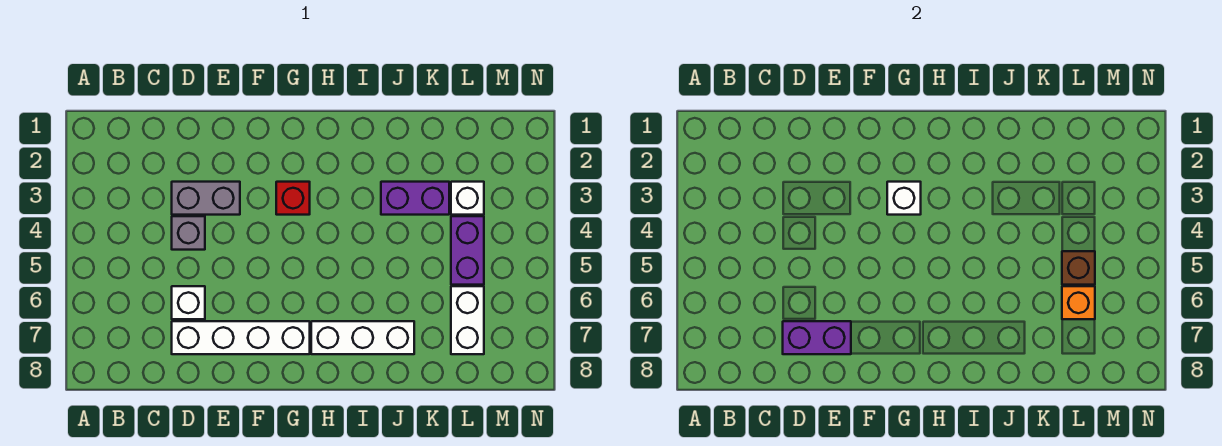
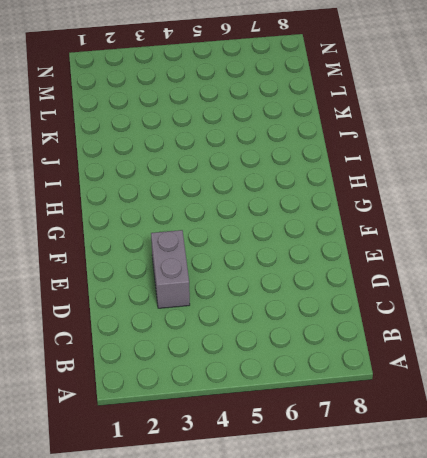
none -> grey 1x1 brick [172,216,205,250]
none -> white 1x1 brick [172,286,205,319]
none -> white 1x4 brick [172,321,310,354]

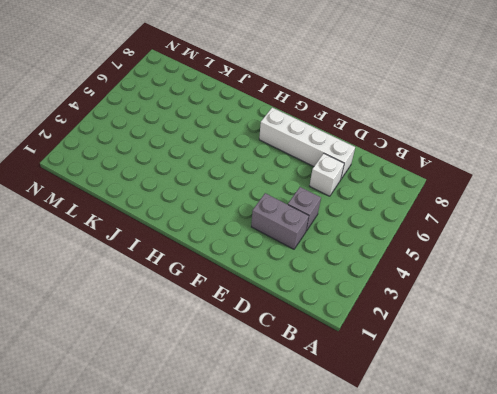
none -> red 1x1 brick [276,182,310,215]
none -> white 1x3 brick [311,321,414,354]
none -> purple 1x2 brick [381,182,449,215]

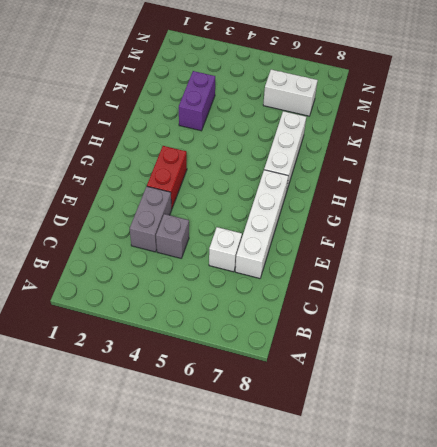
red 1x2 brick [147,146,187,209] -> red 1x1 brick [276,182,310,215]
none -> white 1x1 brick [451,182,484,215]
none -> purple 1x2 brick [451,216,484,285]
none -> purple 1x2 brick [783,321,851,354]

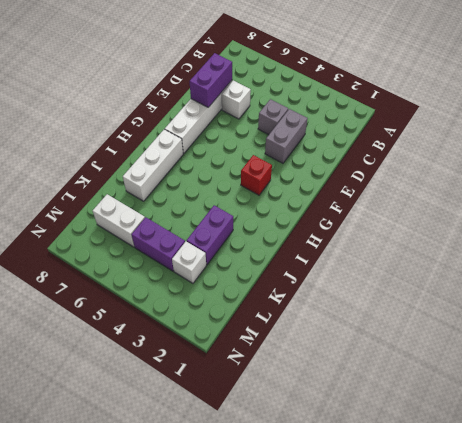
none -> white 1x1 brick [887,182,921,215]
none -> brown 1x1 brick [1062,251,1095,285]
none -> orange 1x1 brick [1062,286,1095,319]

